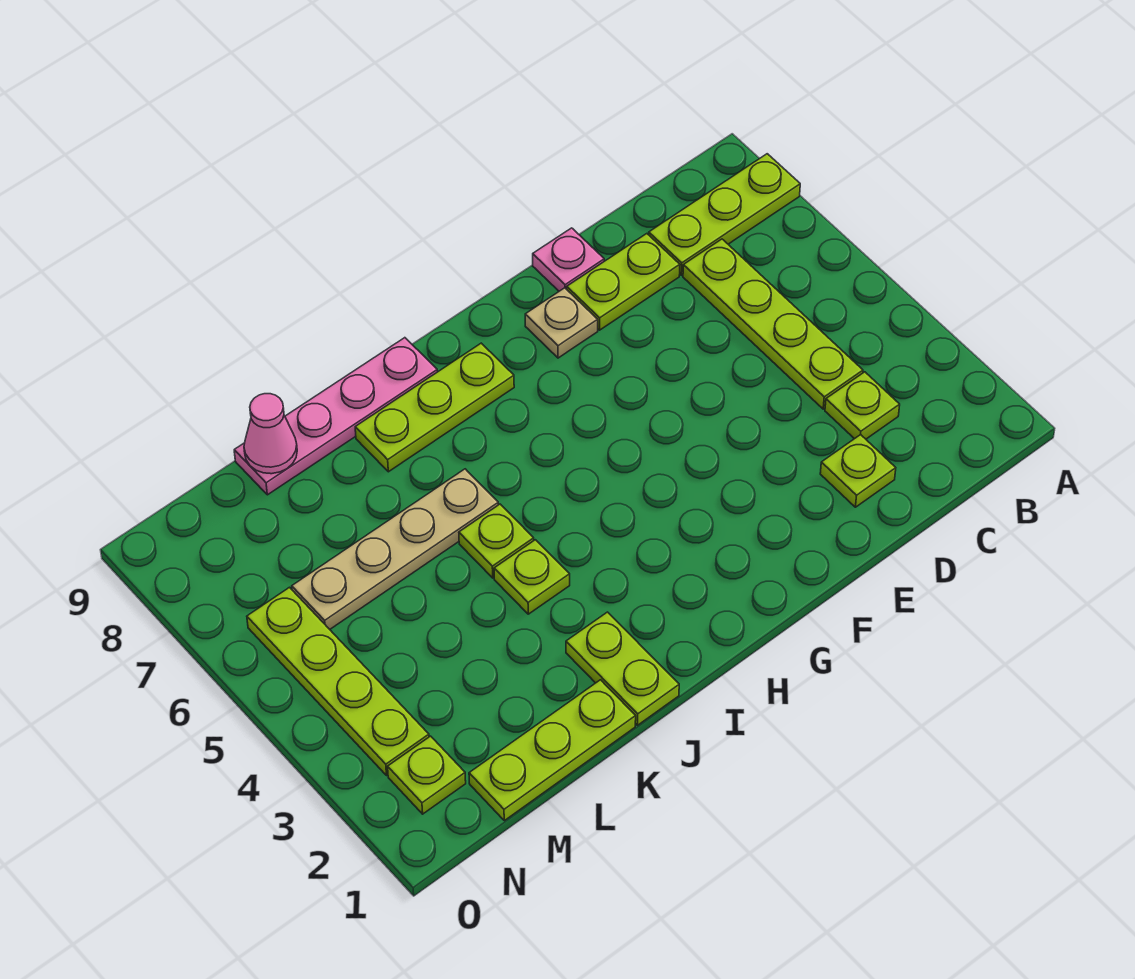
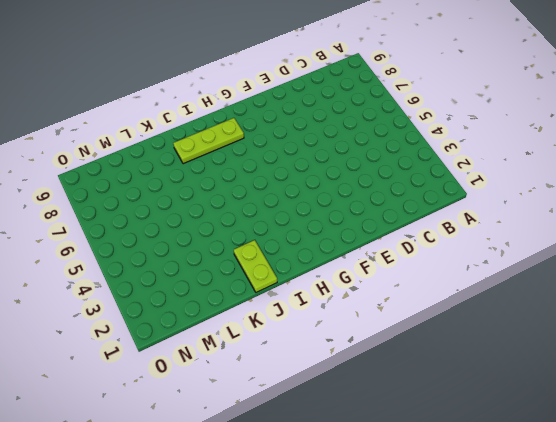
none -> lime 1x3 plate [649,154,800,275]
none -> lime 1x1 plate [825,372,900,439]
none -> lime 1x4 plate [683,239,863,409]

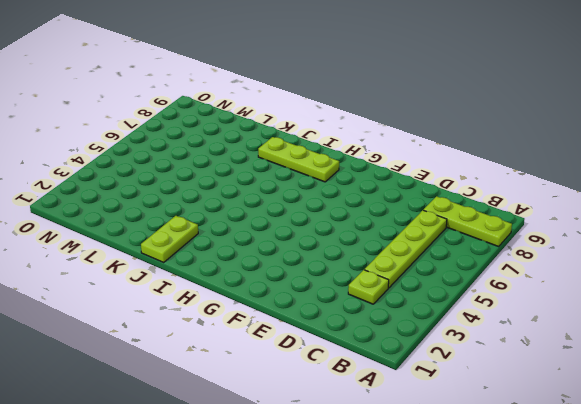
none -> lime 1x1 plate [820,435,896,507]
none -> lime 1x2 plate [567,234,680,330]
none -> pink 1x1 plate [533,228,604,291]

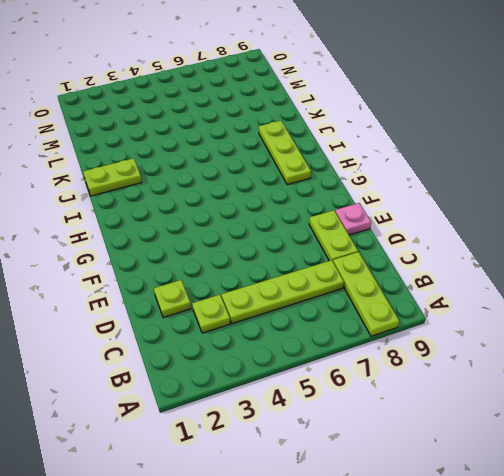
none -> tan 1x1 plate [525,288,598,358]
none -> pink 1x4 plate [234,338,437,495]
none -> lime 1x1 plate [494,540,570,614]

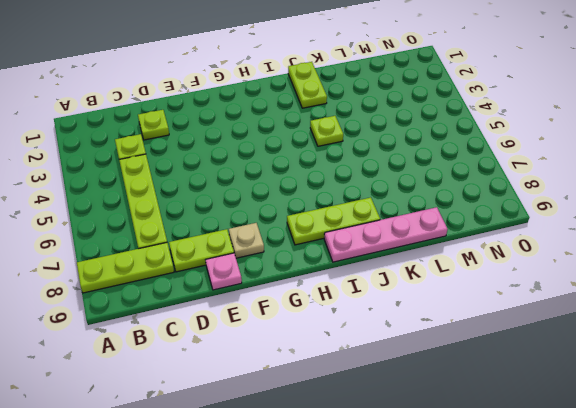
none -> lime 1x1 plate [459,504,534,578]
none -> tan 1x4 plate [292,469,498,629]
none -> lime 1x3 plate [469,680,636,821]

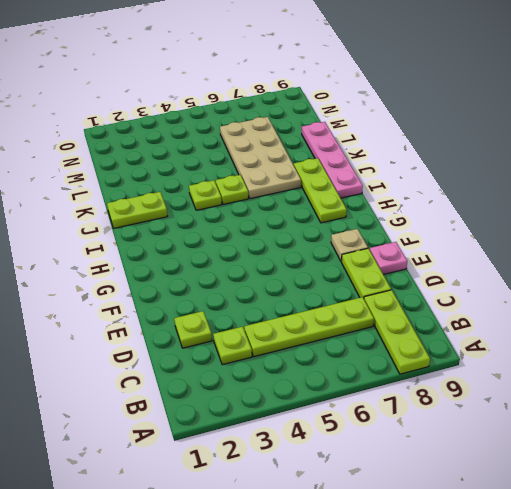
tan 2x4 plate [220,117,301,199] -> tan 1x4 plate [292,469,498,629]
none -> lime 1x3 plate [469,680,636,821]
none -> lime 1x1 plate [388,736,466,814]
none -> lime 1x4 plate [247,587,429,775]

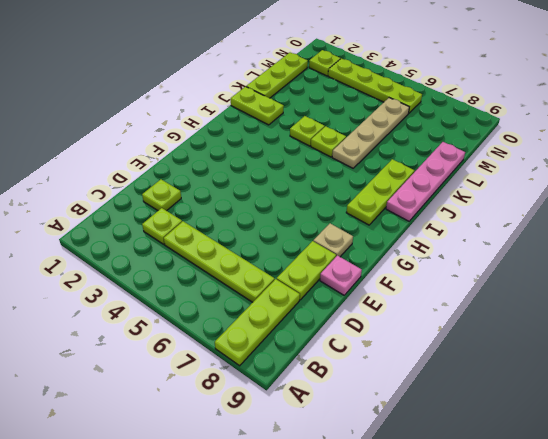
none -> pink 1x1 cone [244,394,297,474]

